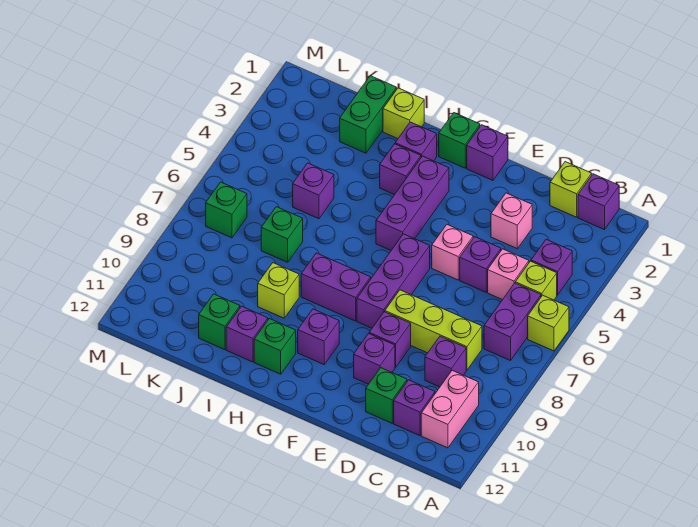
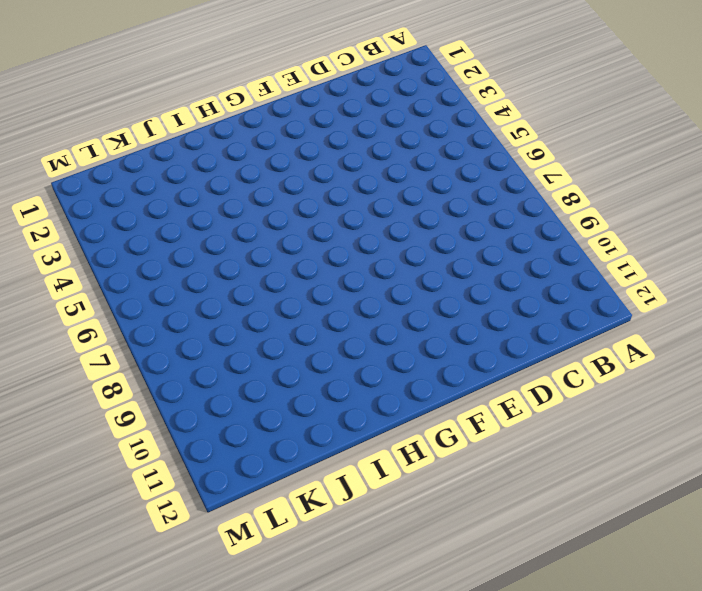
none -> lime 1x1 brick [528,295,569,351]
none -> purple 1x1 brick [578,174,619,230]
none -> purple 1x1 brick [531,239,572,295]
none -> lime 1x1 brick [515,261,557,300]

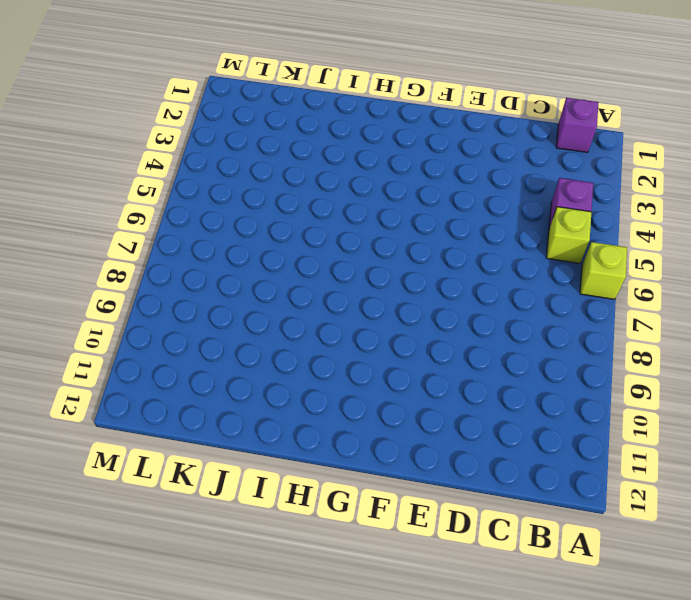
none -> purple 1x2 brick [484,283,541,361]
none -> pink 1x2 brick [421,370,479,448]
none -> lime 1x1 brick [550,162,592,217]
none -> pink 1x1 brick [488,249,529,300]

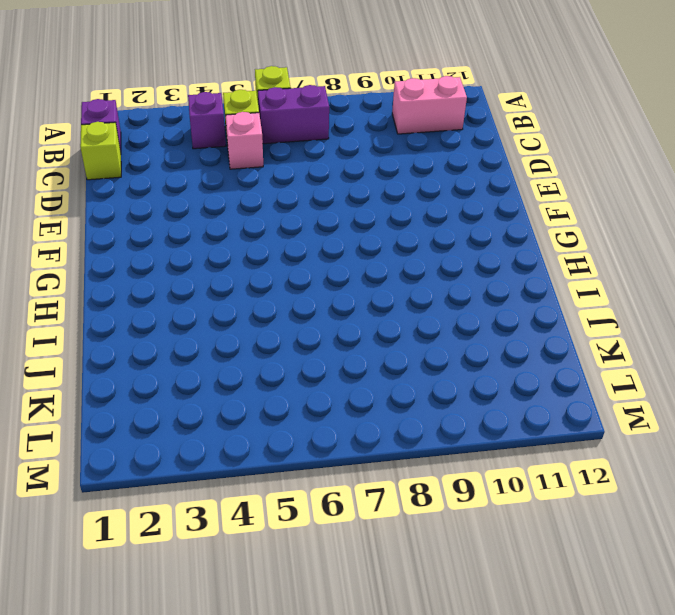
none -> lime 1x3 brick [385,290,482,370]
none -> purple 1x1 brick [425,336,466,387]
none -> purple 1x1 brick [394,380,435,436]
none -> pink 1x1 brick [491,193,532,249]

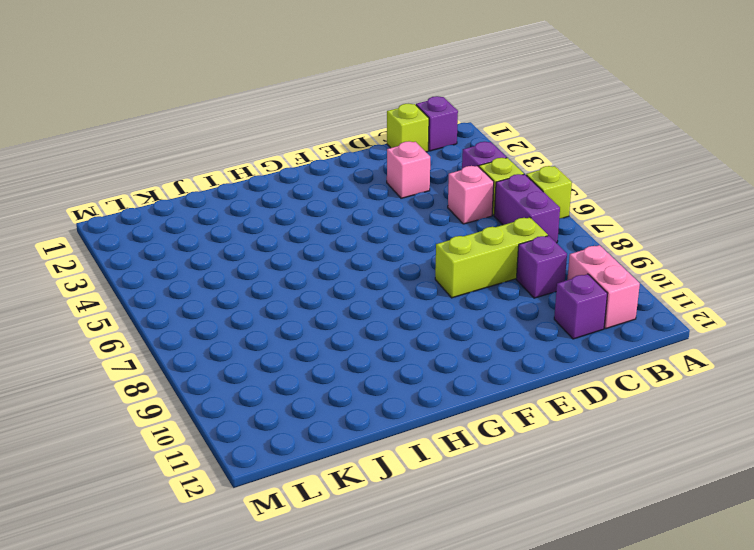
none -> purple 1x1 brick [460,237,501,292]
none -> green 1x1 brick [366,368,407,423]
none -> pink 1x1 brick [432,225,473,280]
none -> purple 1x1 brick [369,312,411,367]

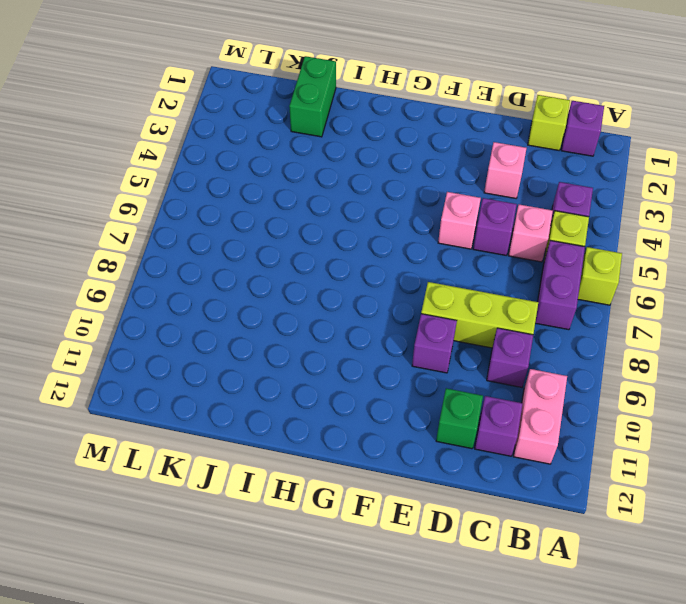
none -> purple 1x1 brick [354,334,395,384]
none -> purple 1x1 brick [467,125,508,180]
none -> purple 1x3 brick [357,234,430,328]
none -> green 1x1 brick [439,113,480,168]

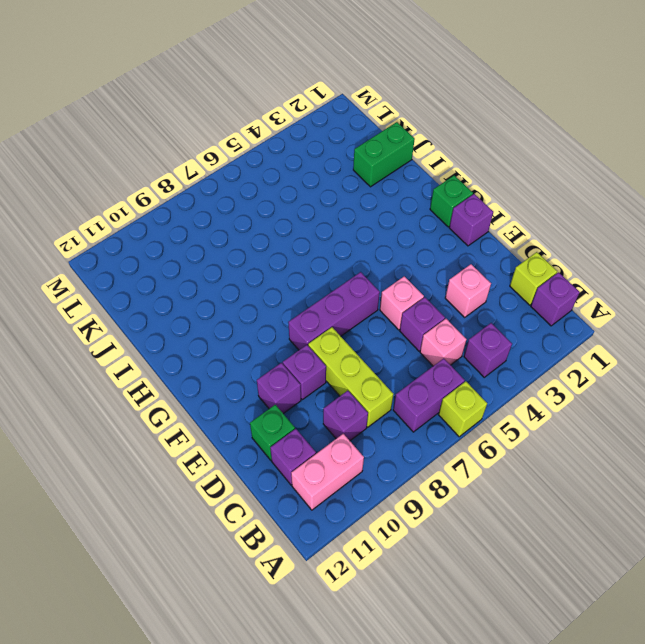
none -> lime 1x1 brick [515,261,557,300]
none -> purple 1x3 brick [376,156,449,250]
none -> purple 1x2 brick [301,253,371,321]
none -> purple 1x1 brick [298,309,339,365]

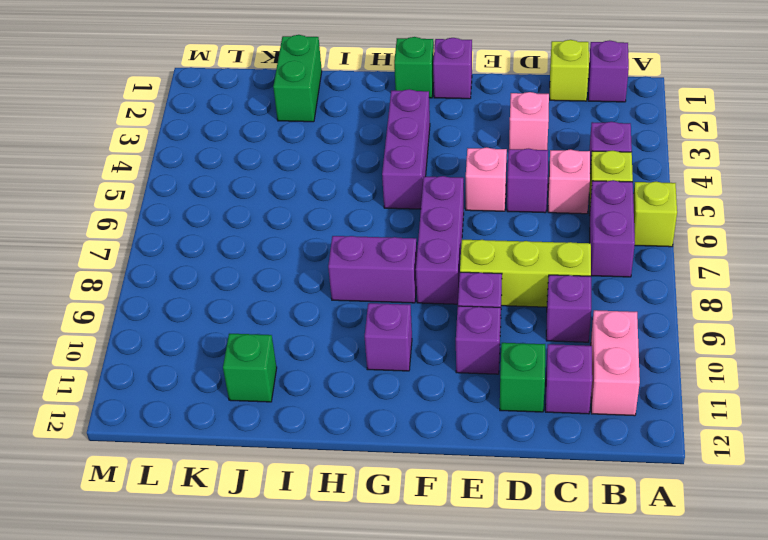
none -> purple 1x1 brick [395,122,437,161]
none -> purple 1x1 brick [380,144,421,195]
none -> green 1x1 brick [254,319,296,374]
none -> lime 1x1 brick [383,88,424,139]

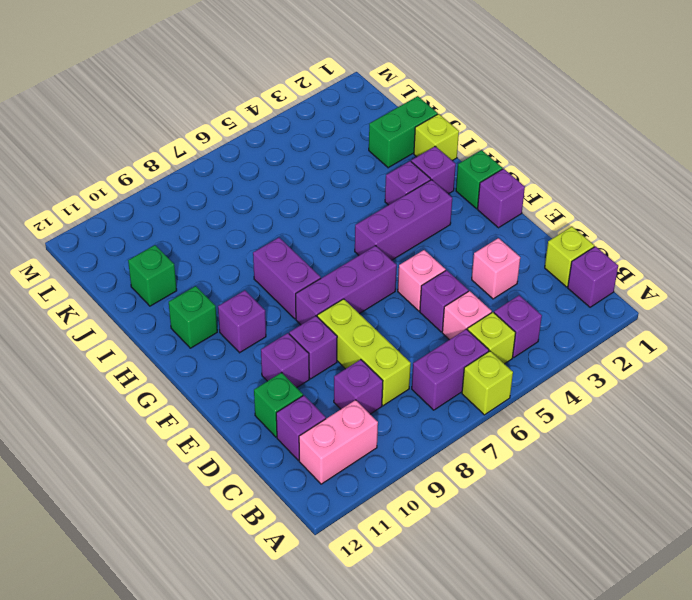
none -> lime 1x1 brick [258,263,299,318]
none -> purple 1x1 brick [226,306,268,362]
none -> purple 1x1 brick [293,163,334,219]
none -> green 1x1 brick [261,207,303,262]

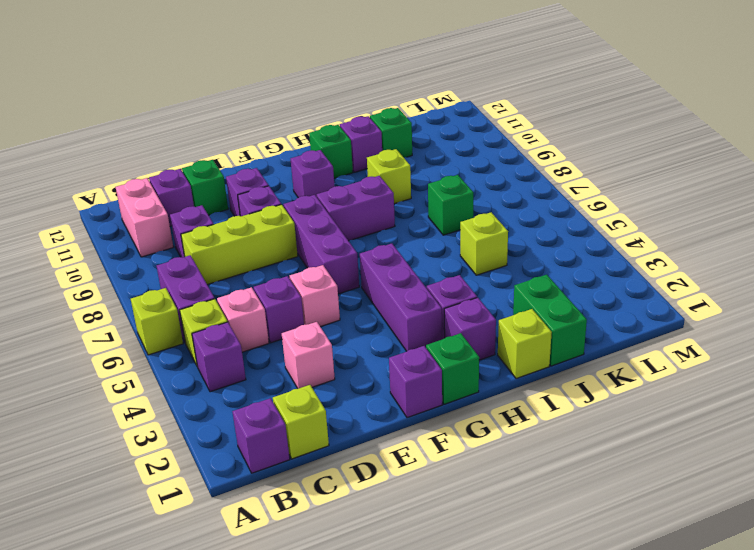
lime 1x1 brick [460,212,508,275] -> purple 1x1 brick [293,163,334,219]
none -> green 1x1 brick [206,182,247,238]

